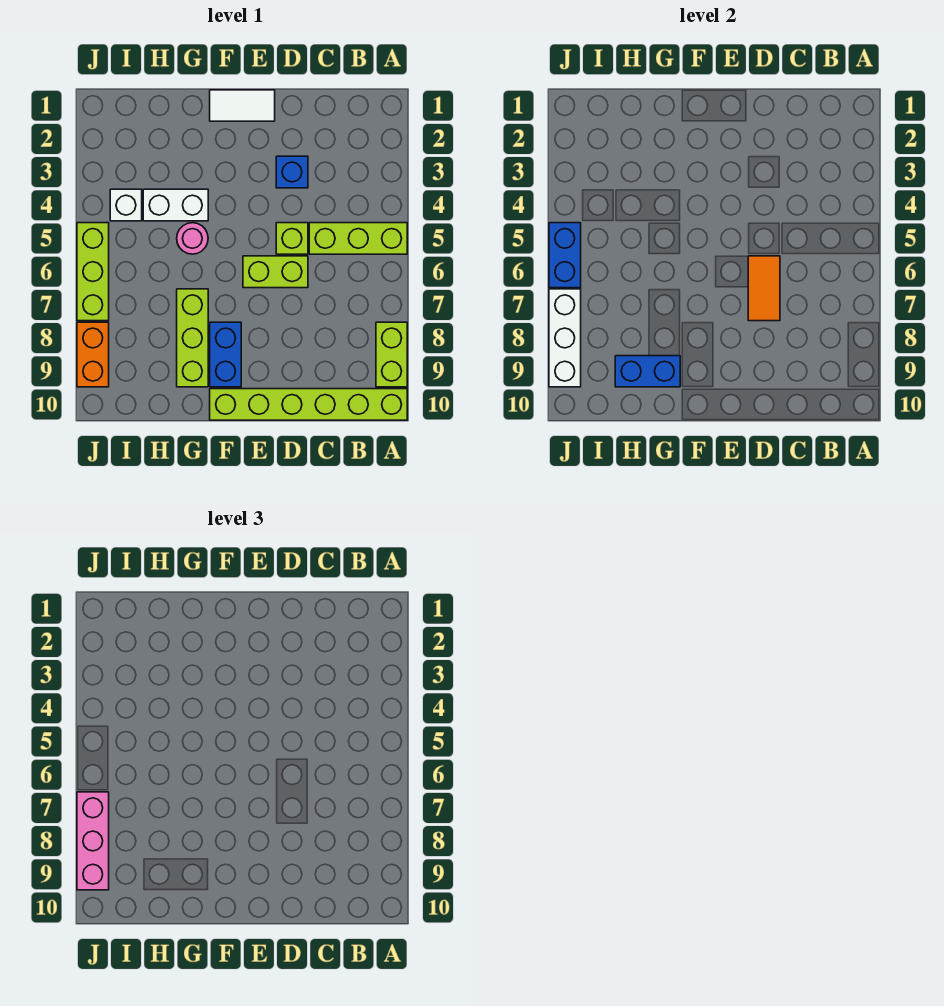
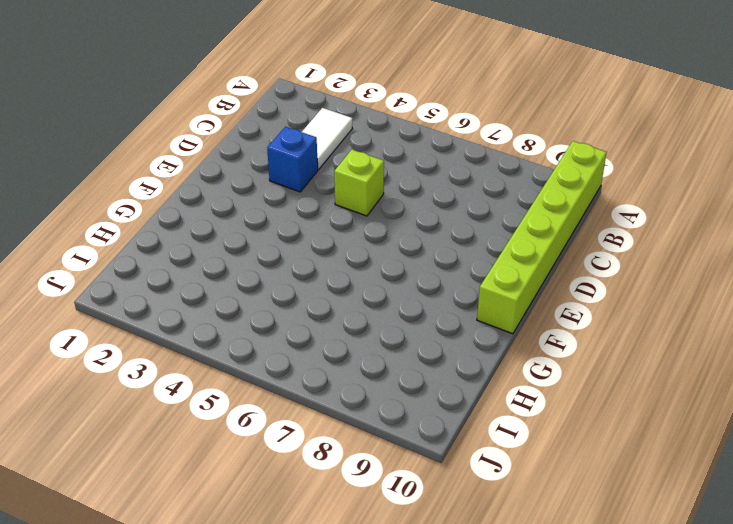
white 1x2 tile [302,108,352,170] -> white 1x2 tile moved to [210,90,275,121]
none -> lime 1x3 brick [309,223,407,254]
none -> lime 1x2 brick [376,322,407,387]
none -> lime 1x2 brick [243,256,308,288]

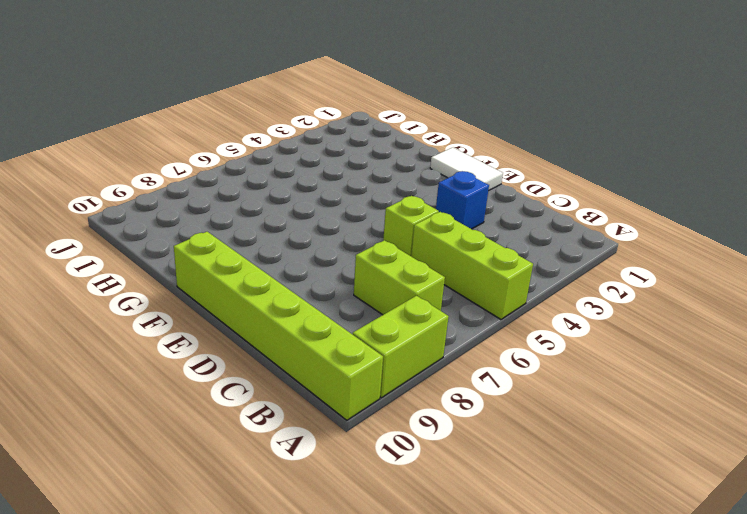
lime 1x2 brick [354,240,445,315] -> lime 1x2 brick moved to [243,256,308,288]
none -> blue 1x2 brick [210,322,241,387]
none -> white 1x2 brick [143,189,208,221]
none -> pink 1x1 round brick [177,223,208,254]

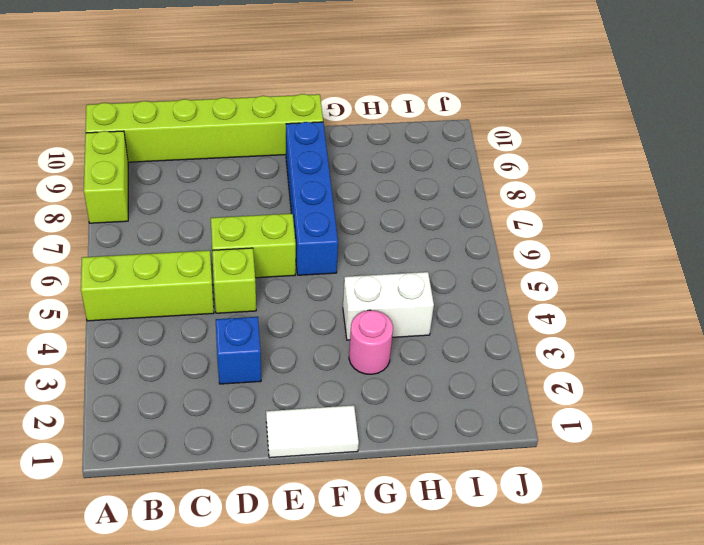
blue 1x4 brick [286,122,338,275] -> blue 1x2 brick [210,322,241,387]
pink 1x1 round brick [349,310,393,374] -> pink 1x1 round brick moved to [177,223,208,254]
none -> lime 1x3 brick [177,289,208,387]
none -> white 1x1 brick [110,189,142,221]
none -> lime 1x3 brick [77,223,109,321]

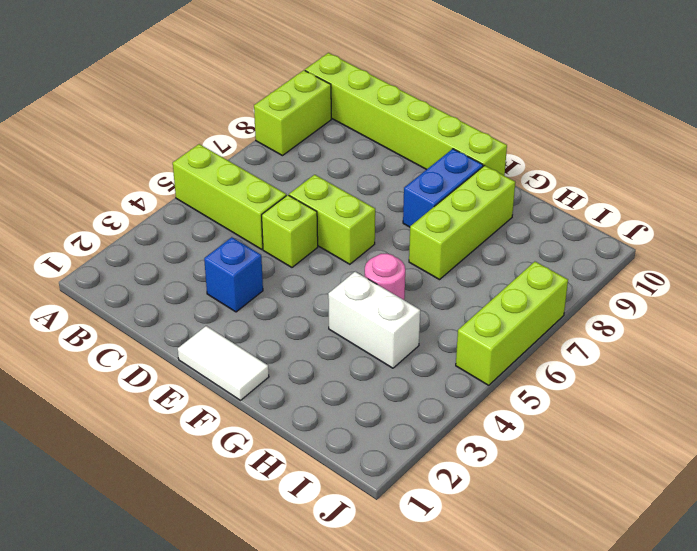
none -> white 1x1 brick [110,189,142,221]
none -> orange 1x2 brick [77,322,109,387]
none -> orange 1x2 tile [748,256,780,321]

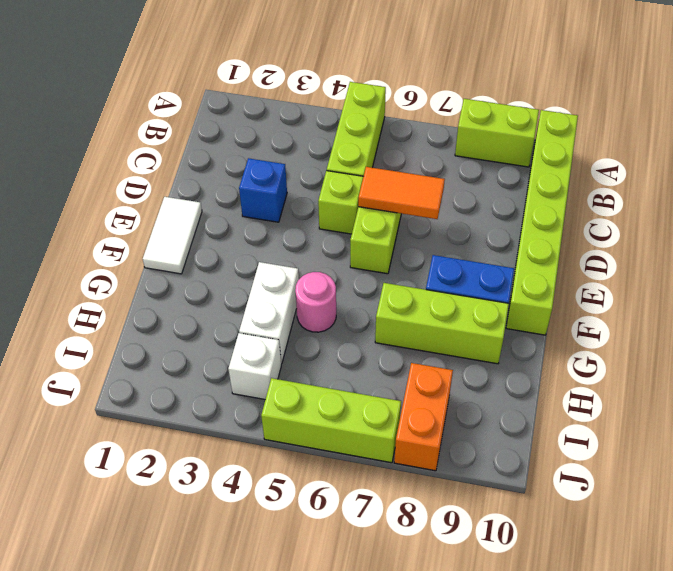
orange 1x2 brick [394,363,453,471] -> orange 1x2 brick turned to [77,322,109,387]
none -> blue 1x2 brick [615,356,680,387]
none -> blue 1x2 brick [549,223,581,288]
none -> white 1x3 brick [549,289,581,387]

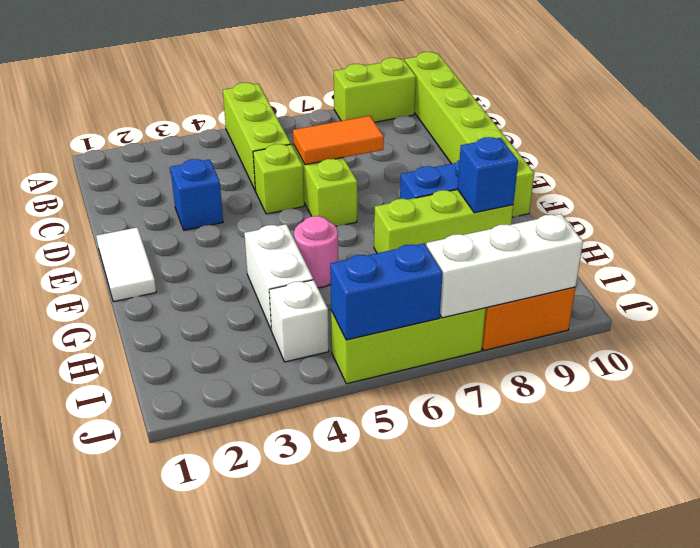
blue 1x1 brick [457,137,518,213] -> blue 1x2 brick [615,356,680,387]
none -> pink 1x3 brick [77,792,109,890]

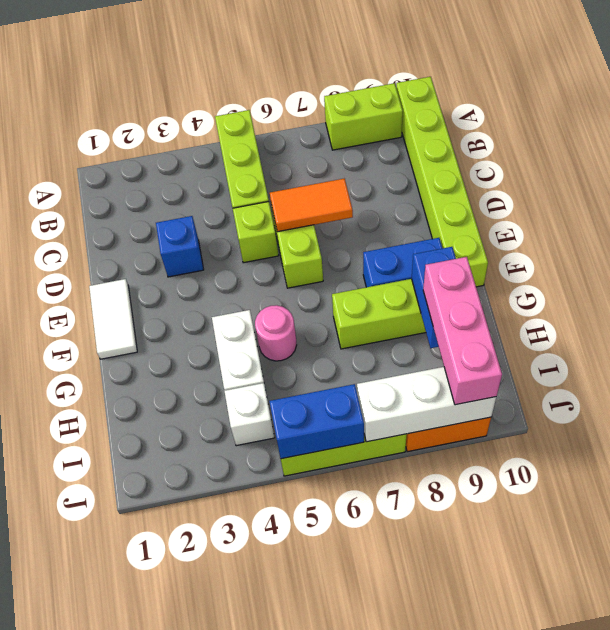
pink 1x3 brick [423,257,502,405] -> pink 1x3 brick turned to [77,792,109,890]

